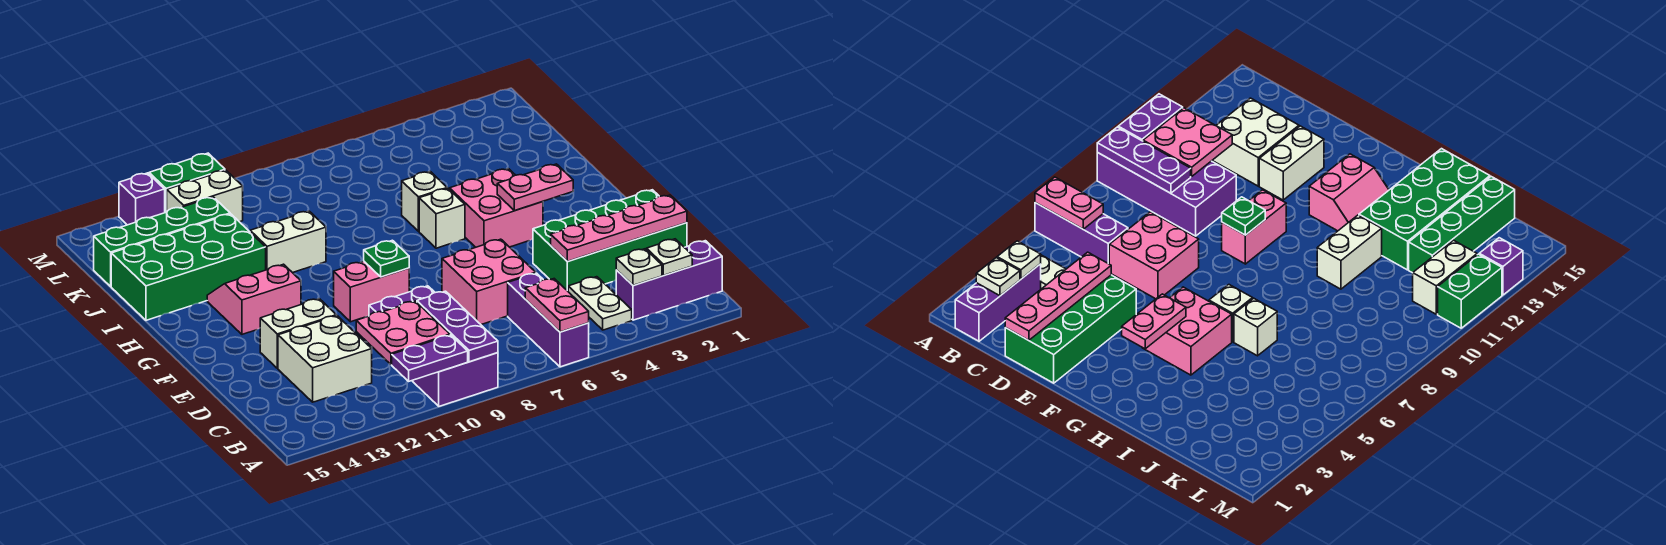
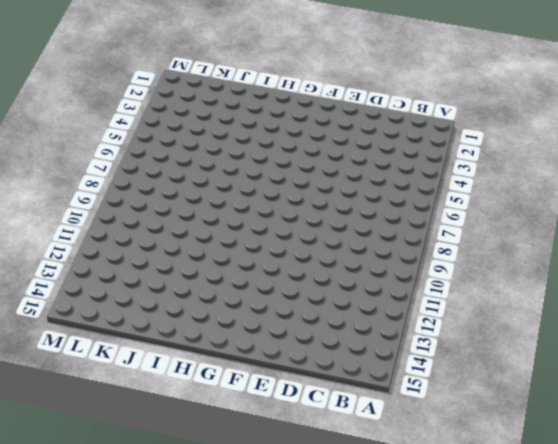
none -> purple 1x3 brick [508,273,589,367]
none -> purple 2x4 brick [369,286,498,406]
none -> purple 1x3 brick [616,241,722,320]

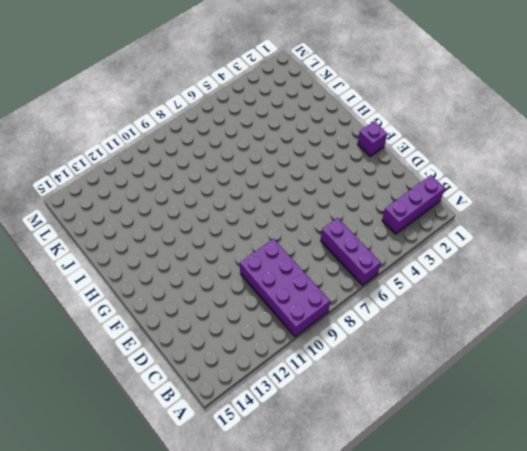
purple 1x1 brick [358,121,387,157] -> purple 1x1 brick moved to [119,173,165,225]
none -> white 1x2 plate [568,277,632,330]
none -> white 2x2 brick [278,316,372,402]
none -> green 2x4 brick [533,190,687,291]

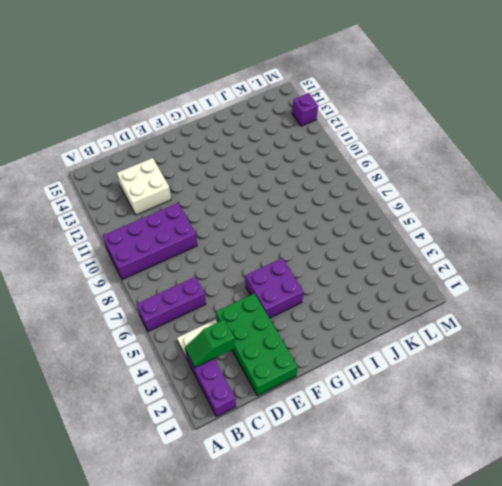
green 1x2 slope [185,320,235,368] -> white 1x1 plate [616,249,662,285]
purple 2x2 brick [245,258,303,318] -> pink 2x2 brick [450,169,543,247]
none -> pink 2x2 brick [442,239,536,324]
none -> white 1x2 brick [260,299,337,368]
none -> pink 1x2 brick [334,261,409,322]

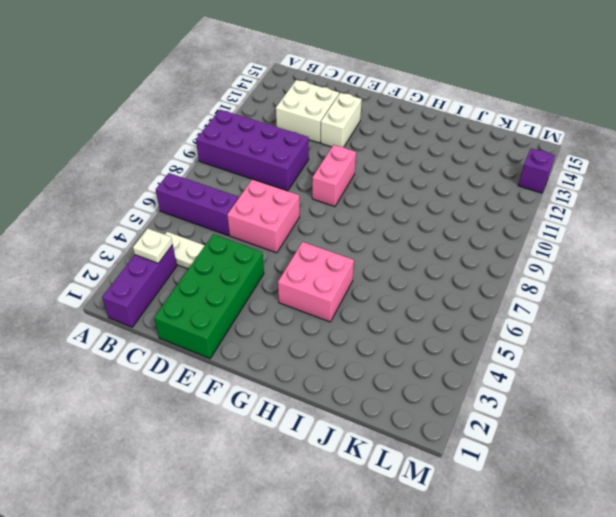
none -> pink 2x2 slope [207,264,301,334]
none -> white 1x1 brick [419,188,465,248]
none -> white 1x1 brick [402,172,447,231]

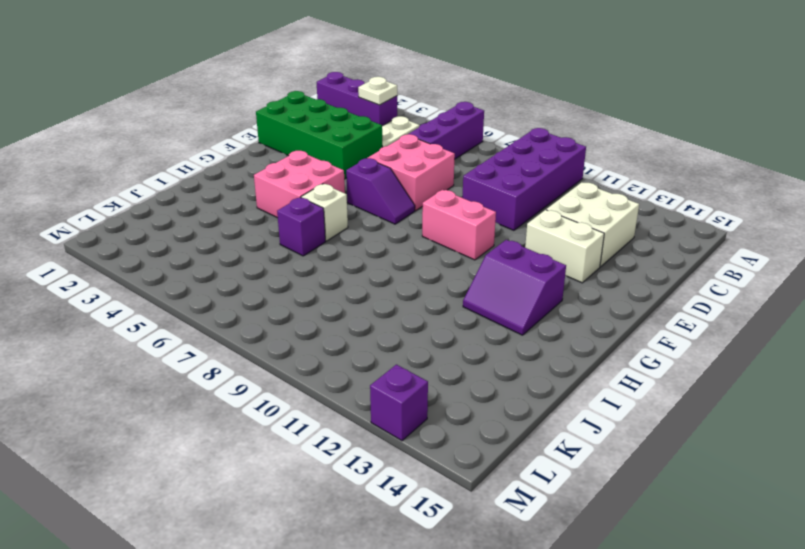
purple 1x2 slope [346,158,415,224] -> none
purple 2x2 slope [463,240,566,335] -> pink 2x2 slope [207,264,301,334]
purple 1x1 brick [277,198,325,256] -> white 1x1 brick [402,172,447,231]
none -> white 1x2 brick [250,211,326,273]
none -> green 2x4 brick [111,214,266,320]
none -> green 1x4 brick [94,197,230,286]

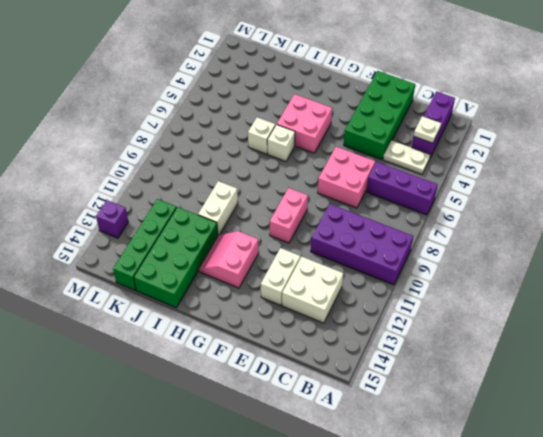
none -> white 1x2 brick [167,170,243,222]
none -> green 1x2 brick [149,153,225,213]
none -> pink 1x2 plate [525,279,589,332]

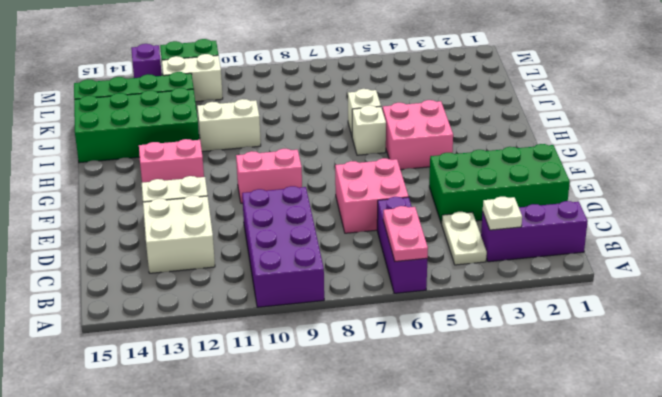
none -> purple 1x3 plate [417,291,498,362]
none -> purple 1x2 plate [392,335,468,381]
none -> white 1x1 plate [647,239,692,275]

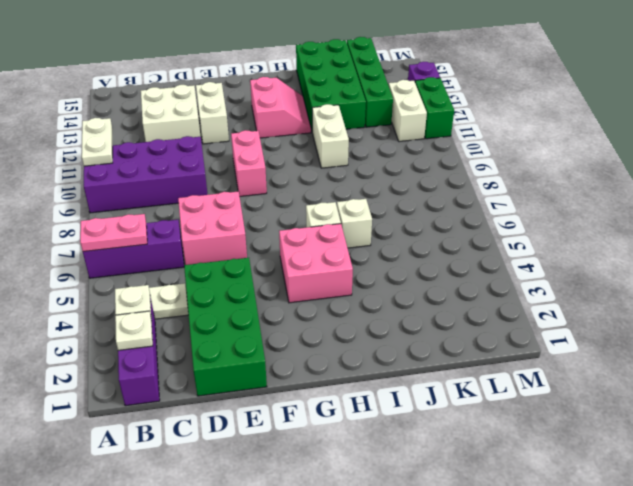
white 1x2 plate [82,118,113,166] -> purple 1x2 plate [392,335,468,381]
none -> purple 1x3 plate [417,291,498,362]
none -> pink 2x2 plate [356,301,450,365]
none -> pink 1x4 plate [551,195,687,261]

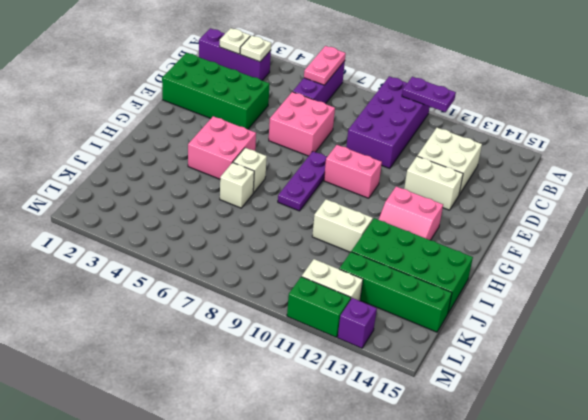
purple 1x3 plate [278,151,327,211] -> purple 1x3 plate moved to [417,291,498,362]
none -> white 1x2 plate [568,277,632,330]
none -> pink 2x2 plate [356,301,450,365]
none -> pink 1x4 plate [551,195,687,261]

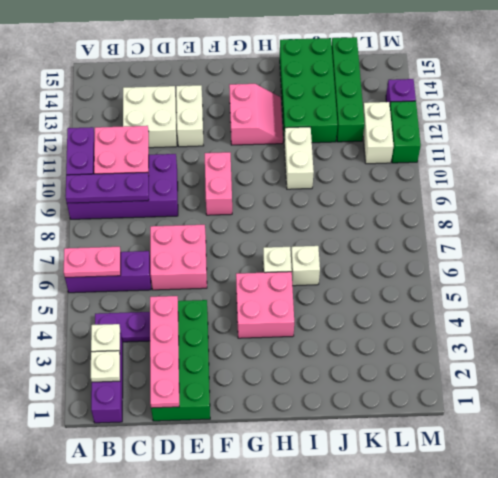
purple 1x2 plate [95,312,150,342] -> white 1x2 plate [568,277,632,330]
none -> green 1x1 plate [364,240,409,277]
none -> pink 1x2 plate [497,164,573,211]

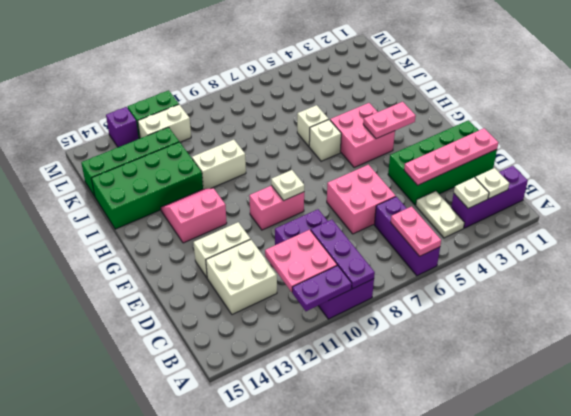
white 1x1 plate [271,170,304,200] -> green 1x1 plate [364,240,409,277]

